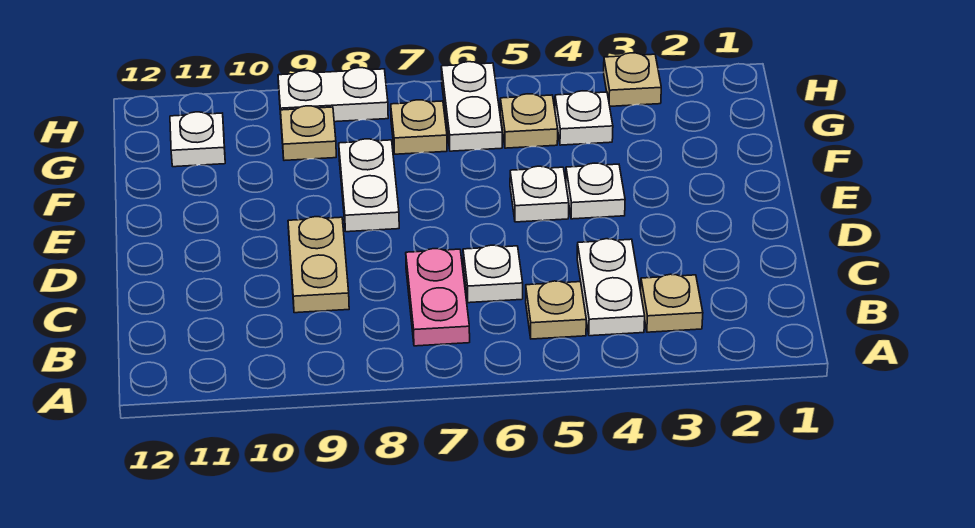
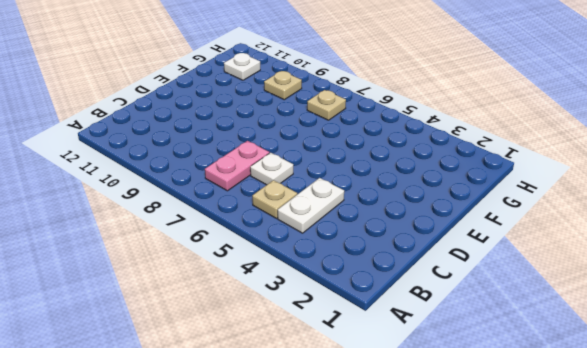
none -> tan 1x1 plate [641,274,703,332]
none -> tan 1x2 plate [288,217,349,313]
none -> white 1x1 plate [566,163,625,219]

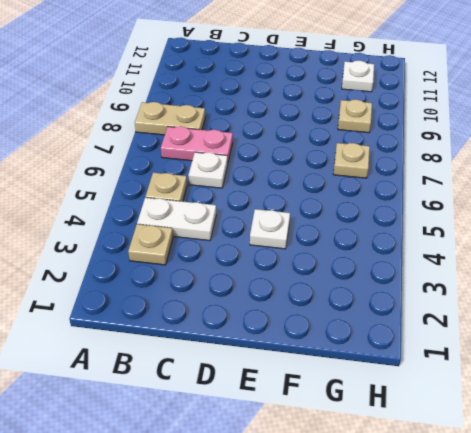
tan 1x2 plate [135,102,205,135] -> tan 1x2 plate moved to [288,217,349,313]
none -> white 1x1 plate [510,166,569,222]
none -> white 1x2 plate [339,139,399,232]
none -> white 1x1 plate [555,91,613,145]

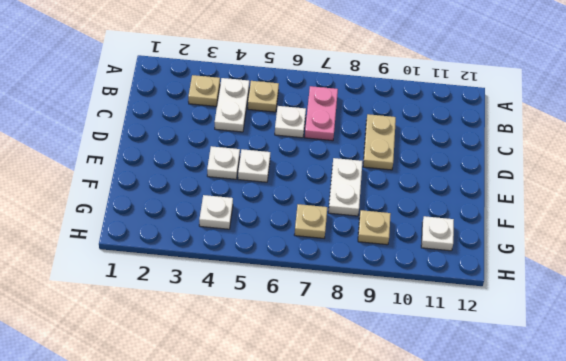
none -> tan 1x1 plate [500,94,558,148]
none -> white 1x2 plate [441,62,502,151]
none -> tan 1x1 plate [604,53,661,106]

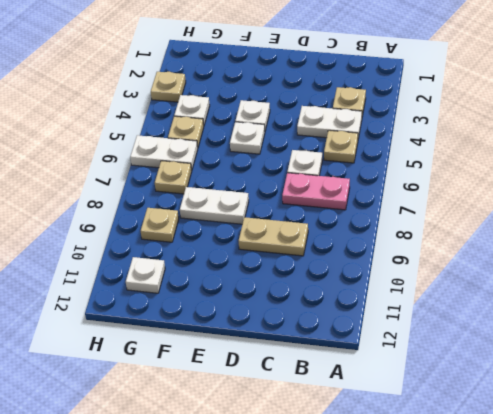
none -> white 1x2 plate [278,68,388,122]

